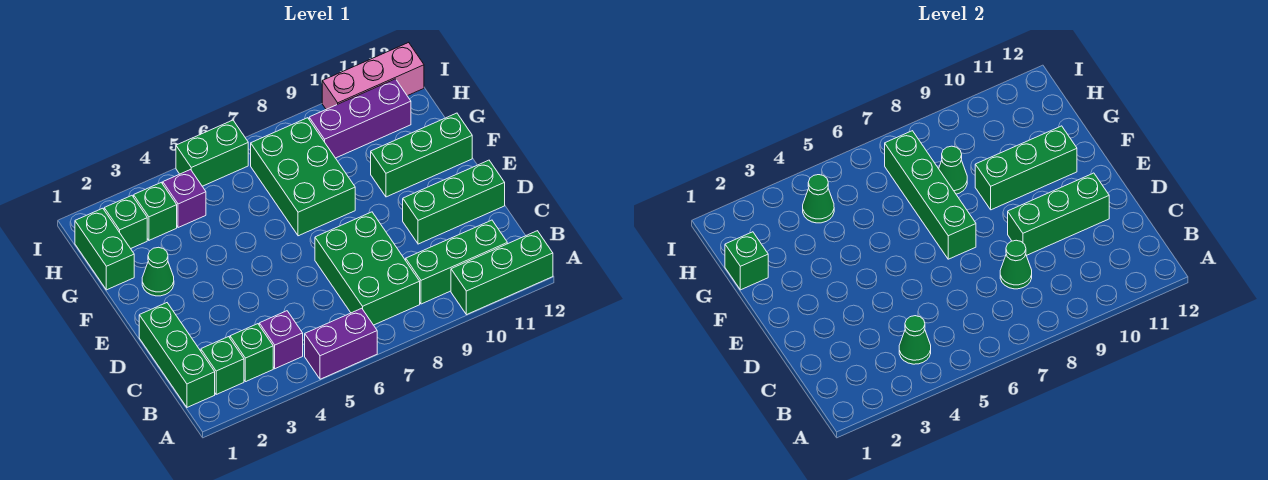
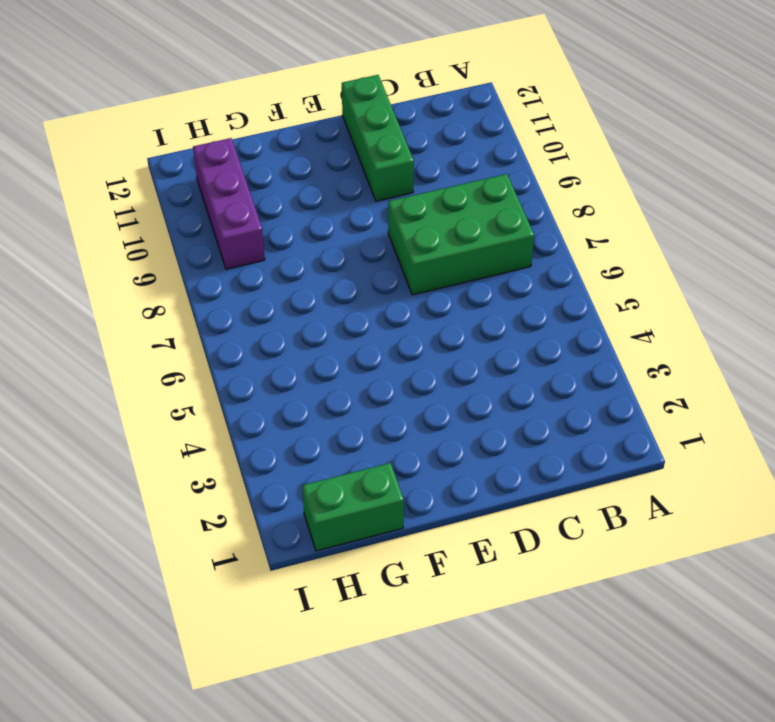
none -> purple 1x2 brick [305,308,377,379]
none -> green 1x3 brick [451,231,553,315]
none -> green 1x3 brick [139,303,215,407]

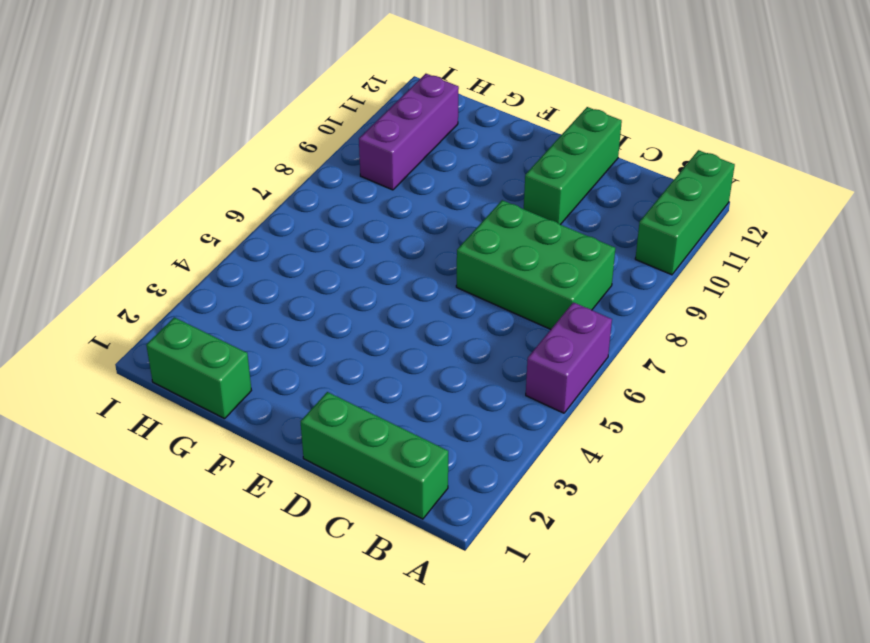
none -> green 1x1 brick [201,337,244,394]
none -> green 1x1 brick [230,324,273,382]
none -> purple 1x1 brick [259,311,303,369]

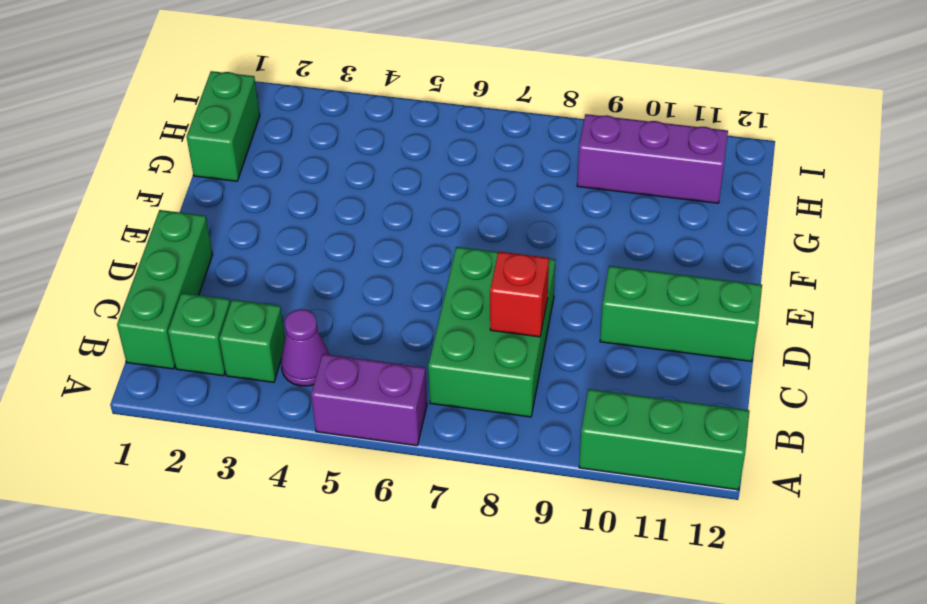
purple 1x1 cone [281,309,329,386] -> purple 1x1 brick [259,311,303,369]
red 1x1 brick [490,252,549,337] -> green 1x1 cone [1000,240,1032,289]
none -> green 1x3 brick [406,220,507,304]
none -> green 1x1 cone [142,247,174,296]
none -> green 2x3 brick [251,118,355,236]

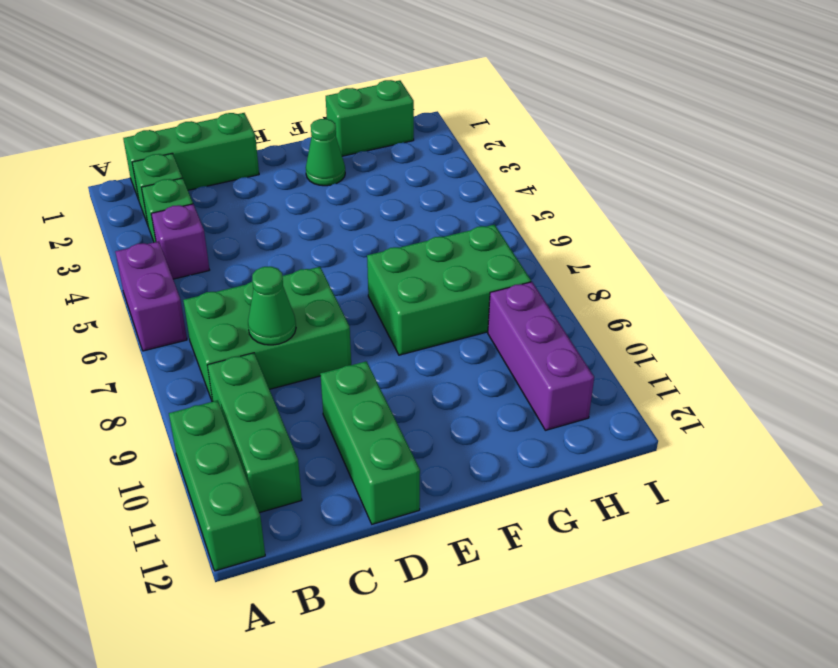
none -> green 1x3 brick [371,113,472,197]
none -> green 1x1 brick [104,196,147,249]
none -> green 1x1 brick [134,183,177,240]

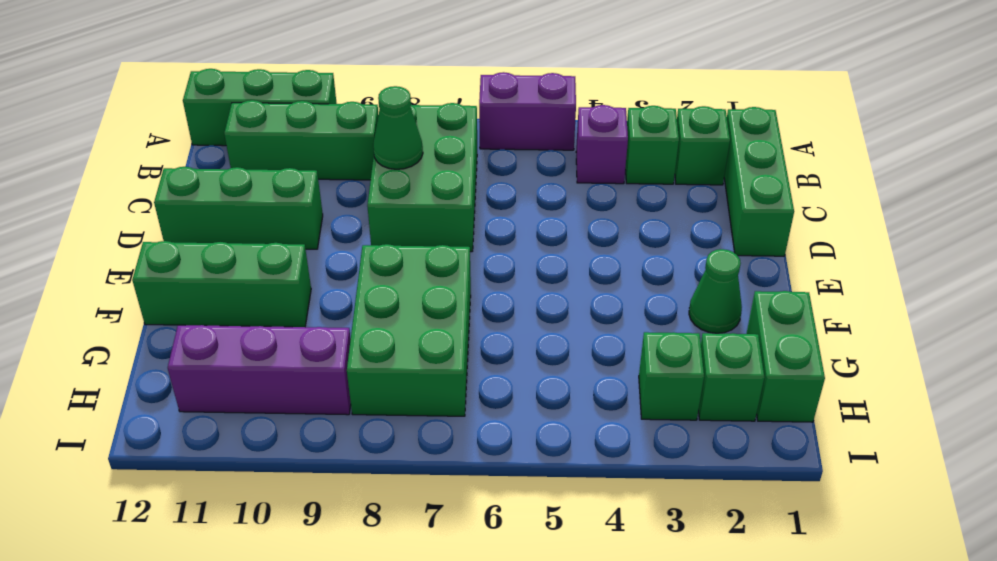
none -> purple 1x1 brick [163,170,206,228]
none -> green 1x2 brick [176,120,248,186]
none -> pink 1x3 brick [322,42,424,109]

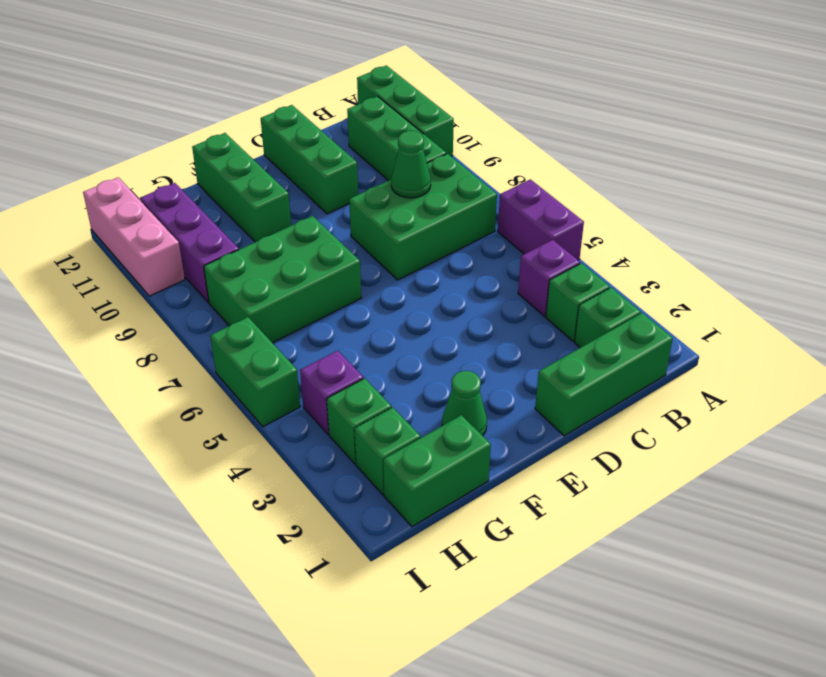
none -> green 1x1 cone [899,316,931,364]
none -> green 1x3 brick [1008,173,1109,256]
none -> green 1x4 brick [885,131,976,259]

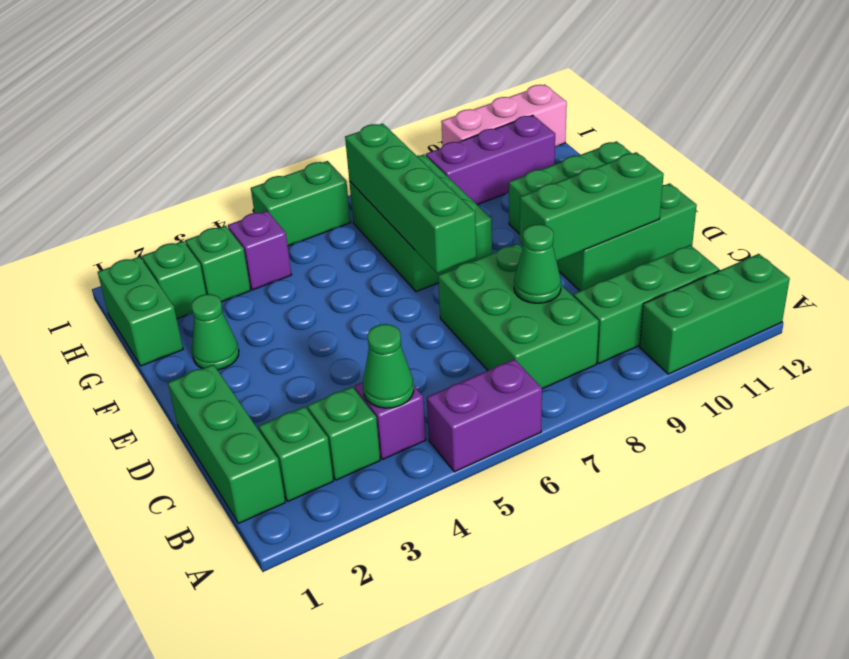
none -> green 1x3 brick [975,126,1077,210]
none -> green 1x1 brick [725,232,768,290]
none -> green 1x1 cone [939,146,967,194]

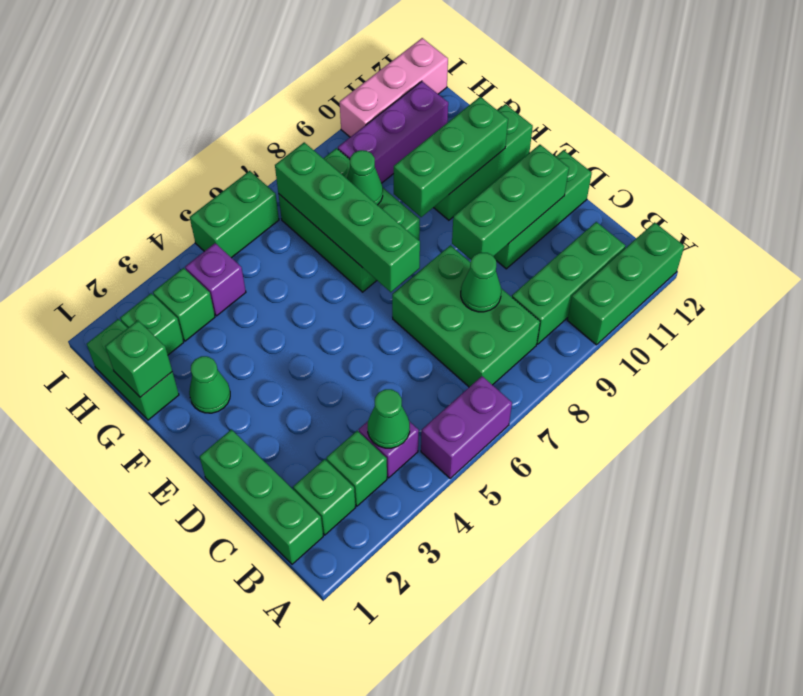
none -> green 1x1 cone [803,175,834,223]

